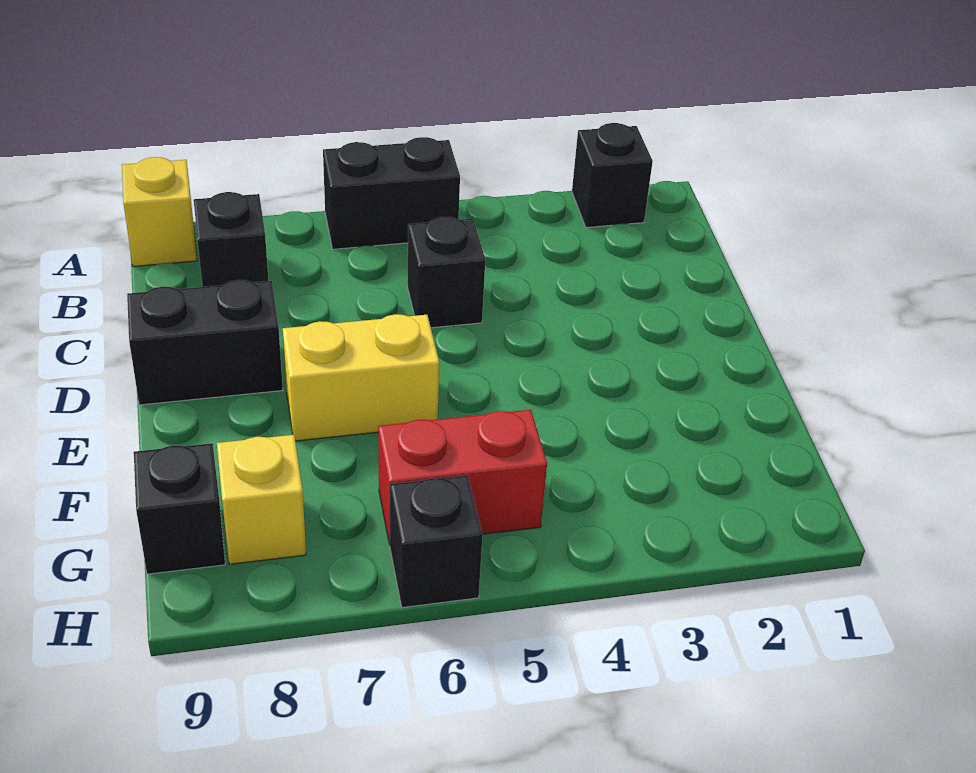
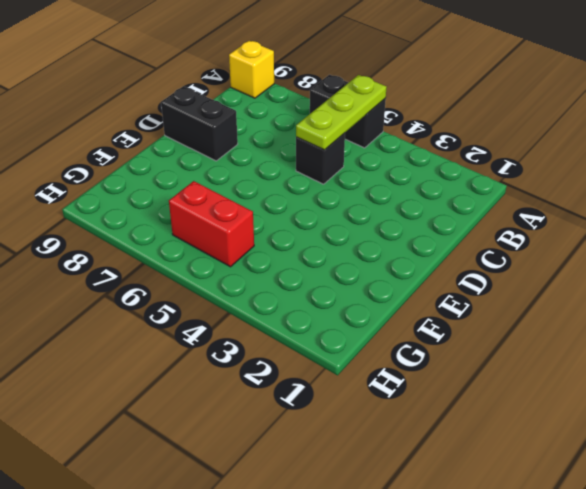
lime 1x3 plate [296,75,387,150] -> none
none -> black 1x1 brick [572,123,653,228]
none -> black 1x1 brick [194,192,268,287]

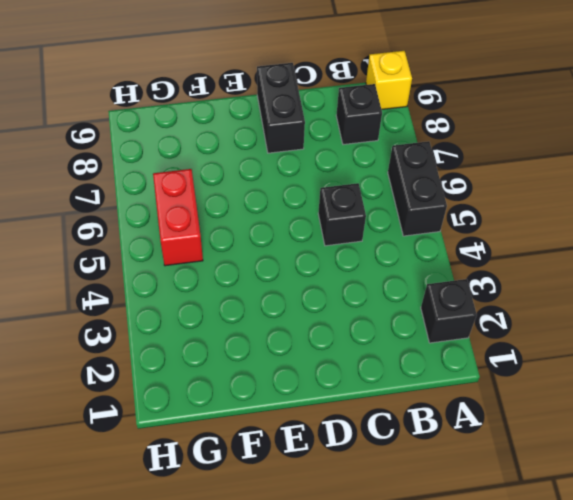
none -> yellow 1x2 brick [283,314,439,441]
none -> yellow 1x1 brick [217,435,306,564]

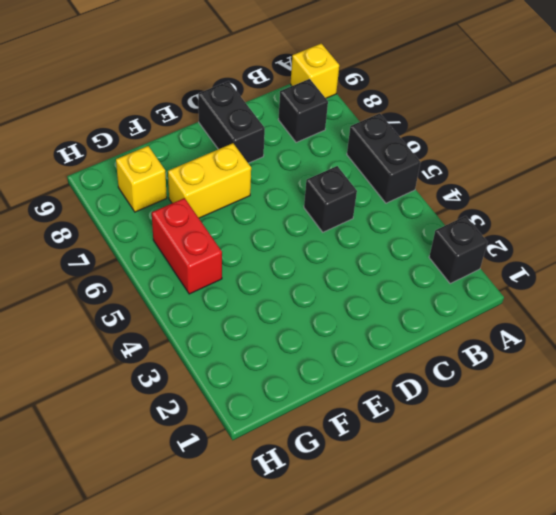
yellow 1x2 brick [168,143,251,218] -> yellow 1x2 brick turned to [283,314,439,441]
none -> black 1x1 brick [134,443,225,574]
none -> black 1x1 brick [390,475,483,608]

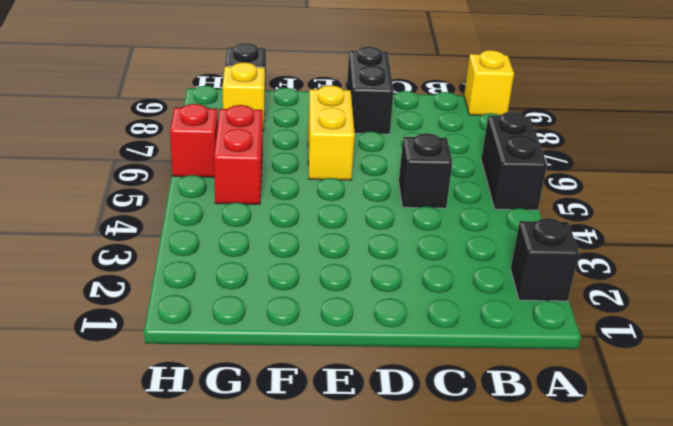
red 1x1 brick [170,104,218,177] -> black 1x1 brick [390,475,483,608]
none -> black 1x1 brick [194,192,268,287]

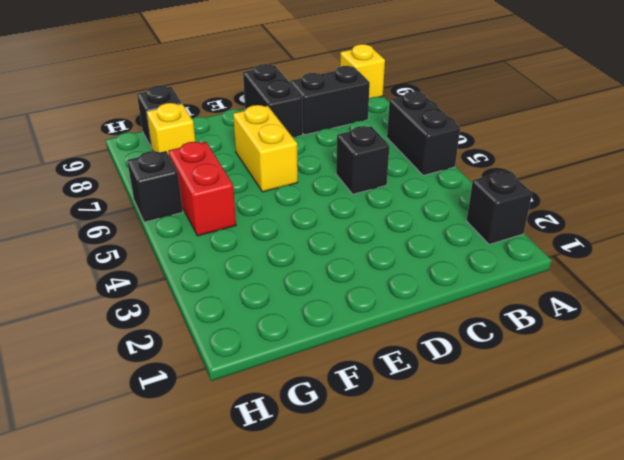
black 1x2 brick [290,66,370,135] -> black 1x1 brick [194,192,268,287]

